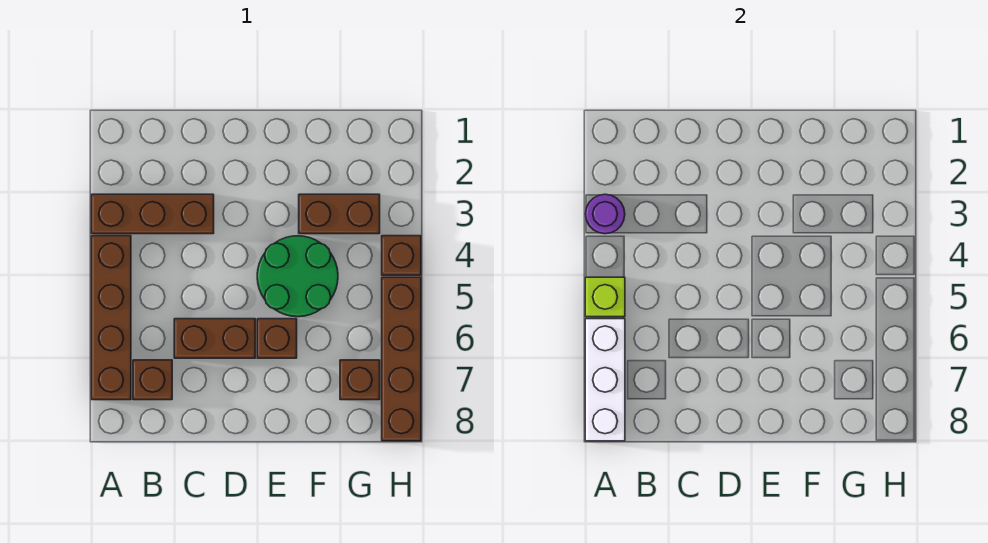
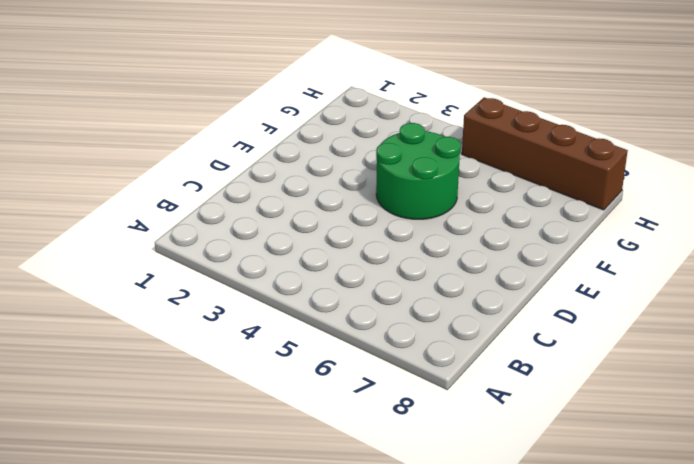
none -> brown 1x3 brick [91,194,214,234]
none -> brown 1x4 brick [91,236,131,400]
none -> brown 1x1 brick [133,360,172,400]

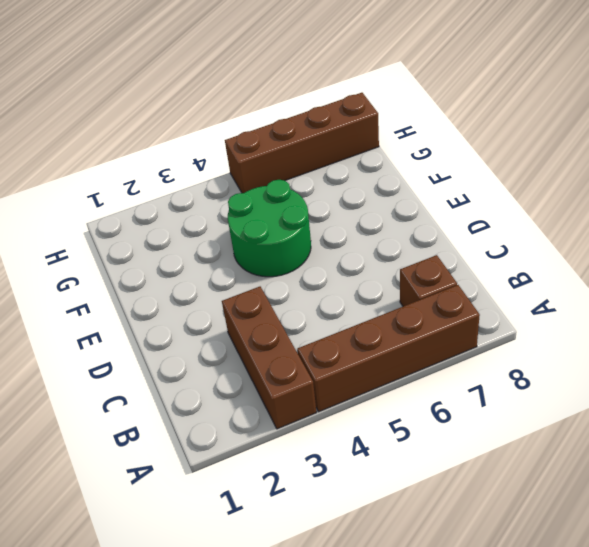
none -> brown 1x2 brick [174,319,255,358]
none -> brown 1x1 brick [257,319,297,358]
none -> brown 1x2 brick [299,194,380,234]

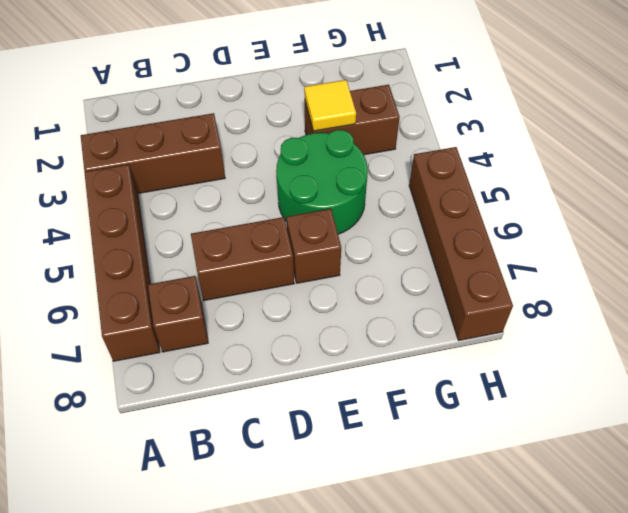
yellow 1x1 tile [304,80,356,131] -> none
none -> brown 1x1 brick [340,360,380,400]
none -> brown 1x1 brick [382,236,421,275]
none -> purple 1x1 round brick [585,194,625,234]

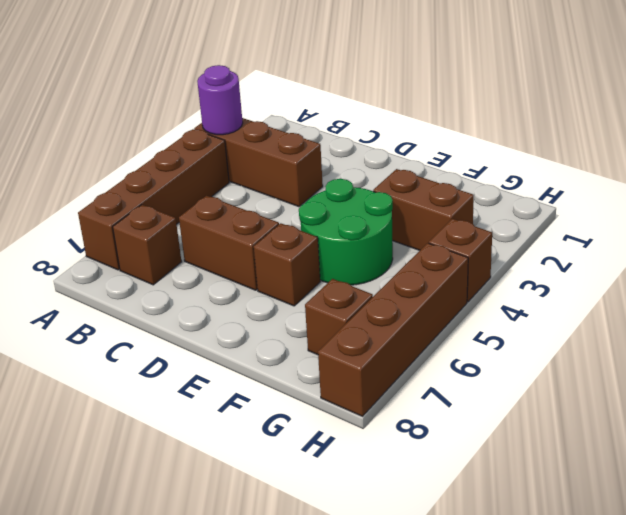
none -> lime 1x1 brick [585,277,625,317]
none -> white 1x3 brick [585,319,625,441]

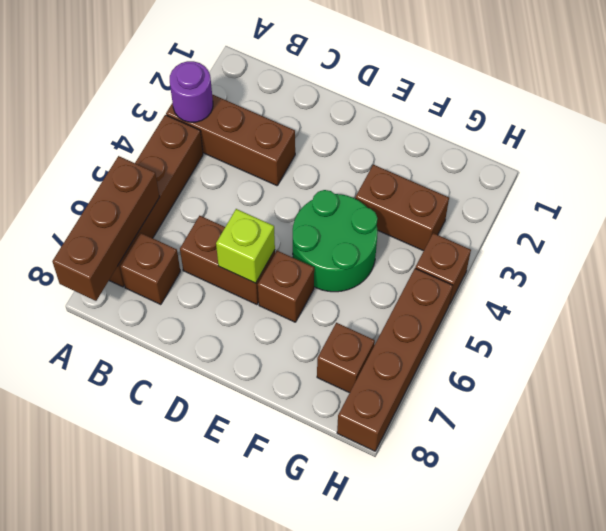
brown 1x3 brick [52,156,159,301] -> white 1x3 brick [585,319,625,441]
lime 1x1 brick [216,209,275,283] -> lime 1x1 brick moved to [585,277,625,317]

